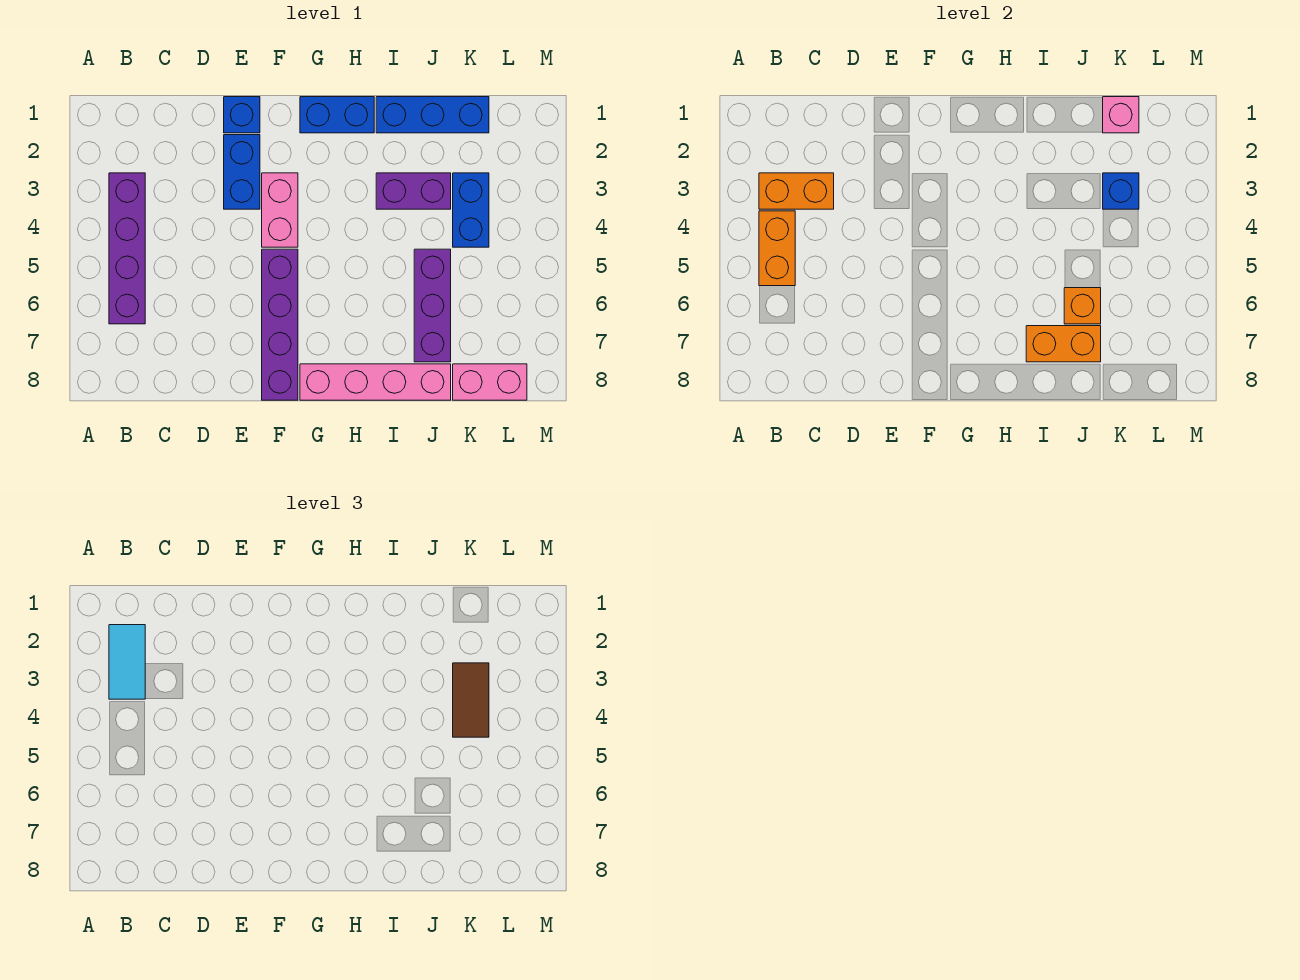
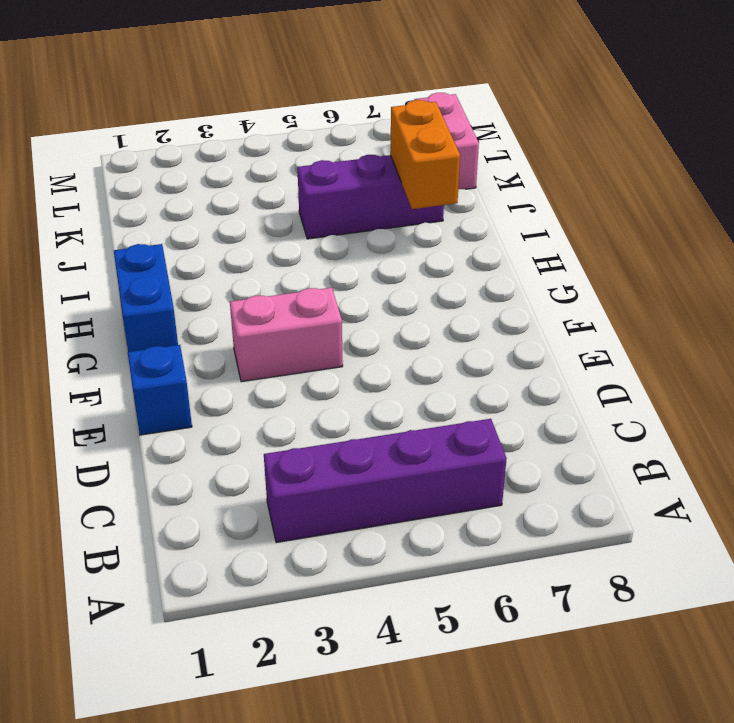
none -> blue 1x2 brick [224,135,260,209]
none -> purple 1x4 brick [262,249,298,400]
none -> pink 1x4 brick [300,364,451,400]

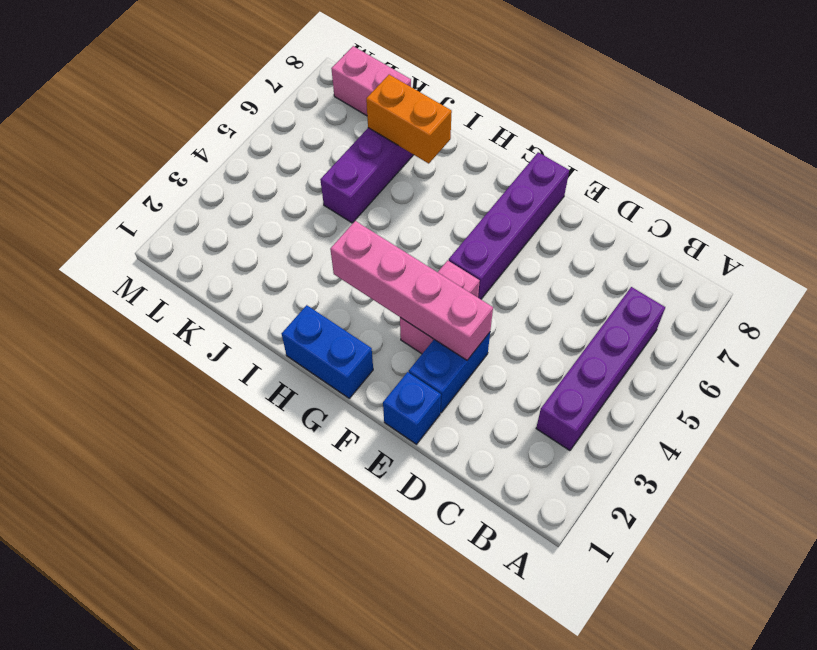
pink 1x4 brick [330,221,493,360] -> pink 1x4 brick moved to [300,364,451,400]
none -> blue 1x3 brick [376,97,489,133]
none -> purple 1x2 brick [376,173,451,209]
none -> blue 1x2 brick [453,173,489,247]

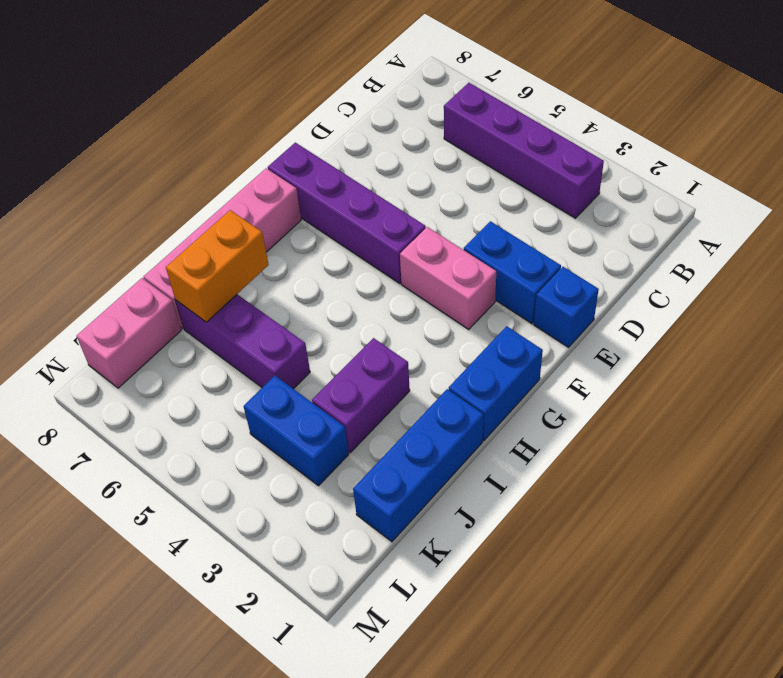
none -> orange 1x2 brick [759,173,834,209]
none -> orange 1x2 brick [759,211,795,286]
none -> orange 1x1 brick [1064,288,1101,324]

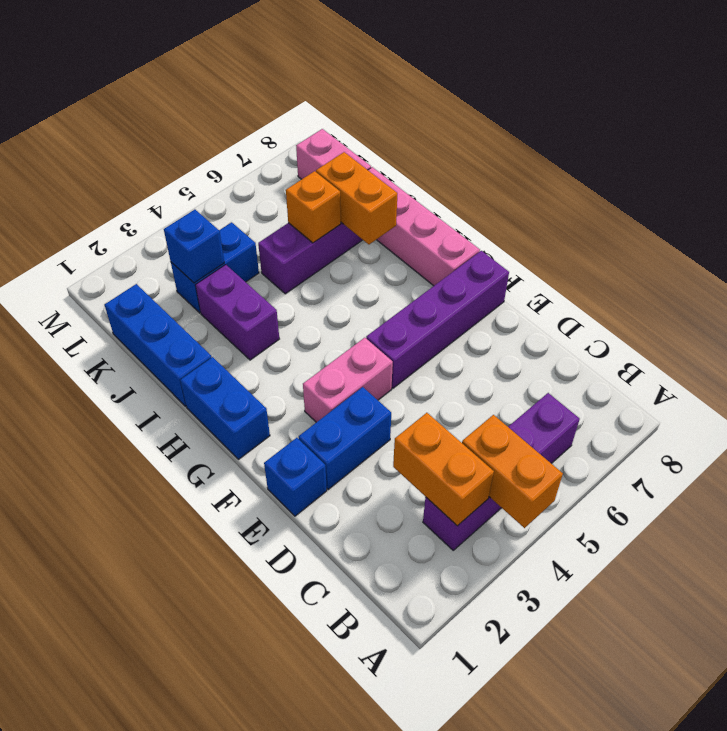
orange 1x2 brick [462,415,563,528] -> orange 1x2 brick turned to [759,211,795,286]
none -> pink 1x1 brick [1103,97,1139,133]
none -> cyan 1x2 tile [109,625,145,699]
none -> brown 1x2 tile [453,663,489,737]

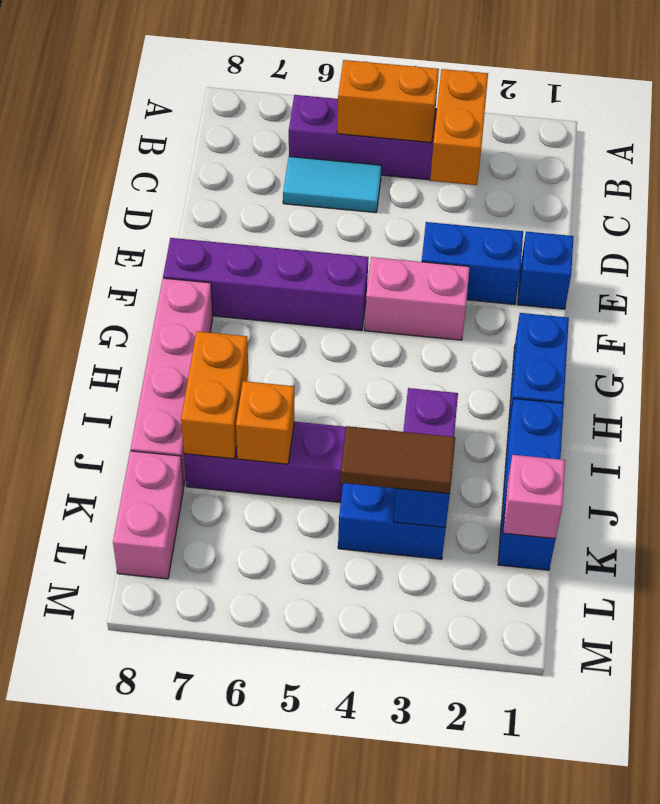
cyan 1x2 tile [283,157,382,213] -> cyan 1x2 tile moved to [109,625,145,699]

